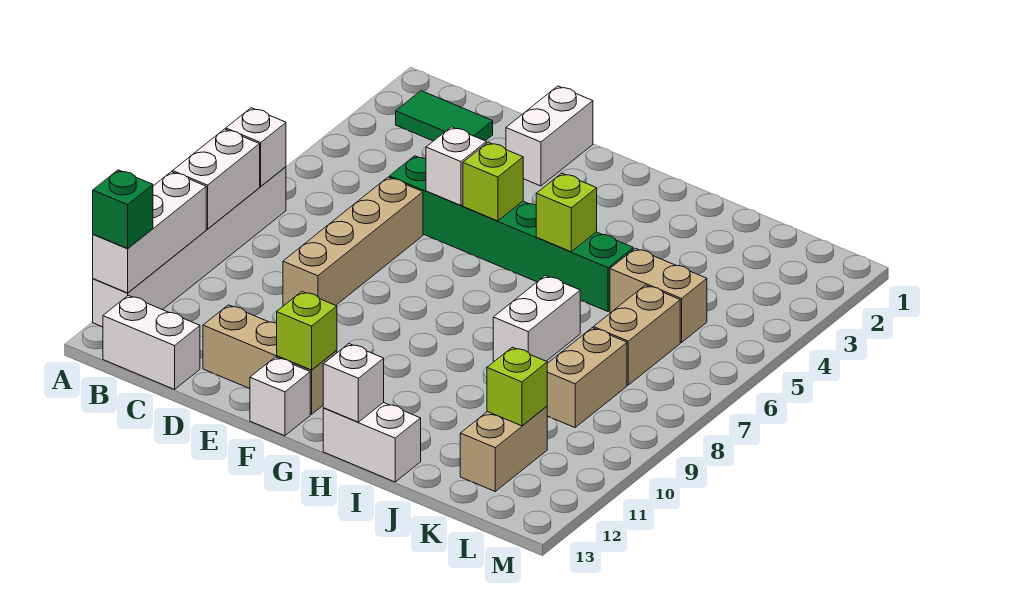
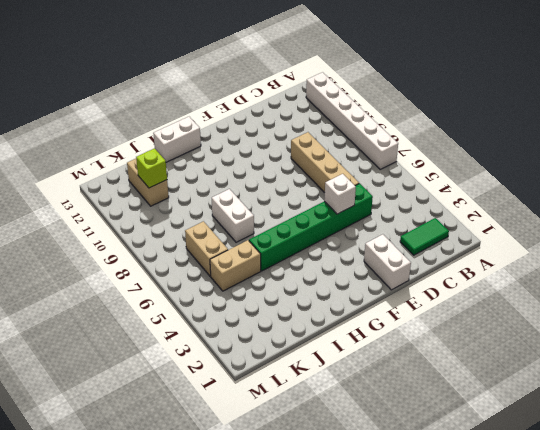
none -> white 1x2 brick [103,295,200,389]
none -> tan 1x3 brick [203,305,337,414]
none -> white 1x1 brick [250,357,310,436]

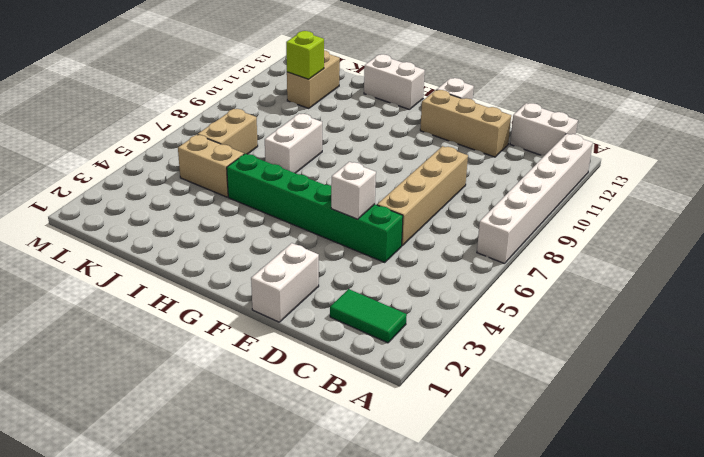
none -> tan 1x2 brick [547,328,627,428]
none -> white 1x1 brick [226,108,286,186]
none -> white 1x2 brick [173,129,260,229]

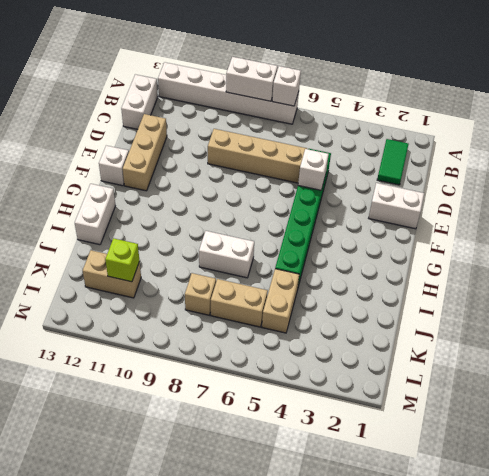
tan 1x1 brick [185,273,216,315] -> tan 1x2 brick [547,328,627,428]
none -> white 1x3 brick [93,172,206,293]
none -> lime 1x1 brick [463,142,523,221]
none -> lime 1x1 brick [277,292,337,370]

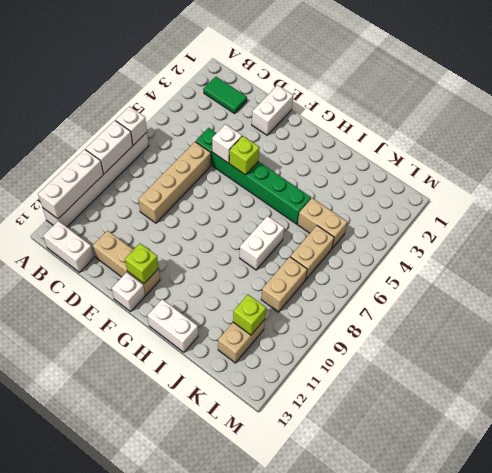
none -> lime 1x1 brick [536,173,597,252]
none -> white 1x1 brick [323,344,384,422]
none -> green 1x1 brick [93,170,153,248]

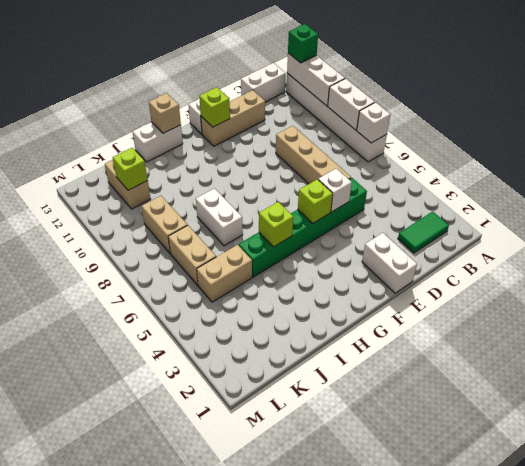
tan 1x1 brick [149,93,181,133] -> white 1x1 brick [323,344,384,422]

